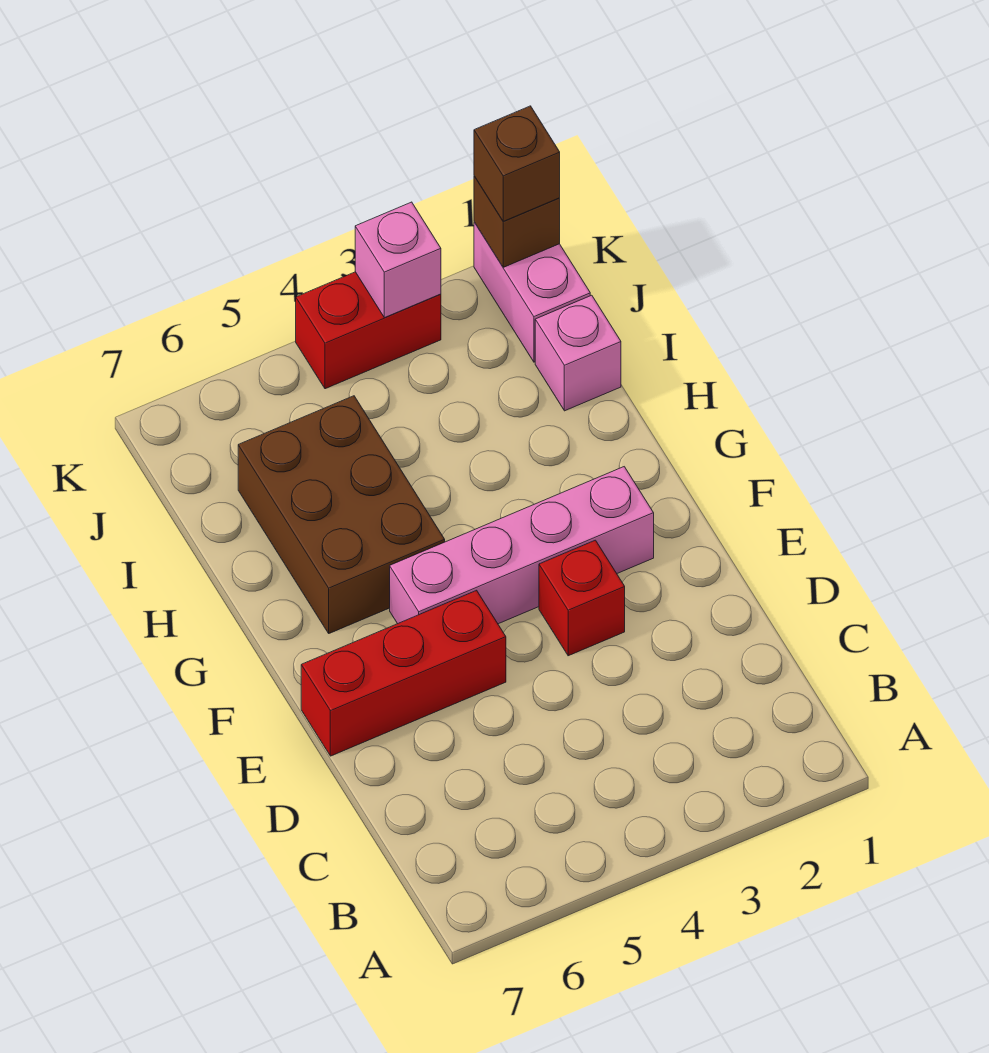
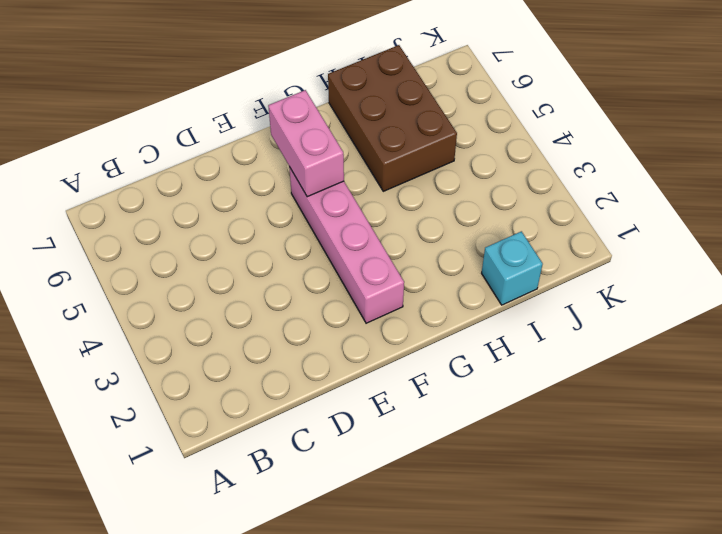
pink 1x2 brick [268,90,344,197] -> pink 1x2 brick turned to [474,222,590,362]
brown 2x3 brick [328,45,457,191] -> brown 2x3 brick turned to [238,396,445,633]
cyan 1x1 brick [482,231,543,305] -> pink 1x1 brick [535,295,621,411]
none -> red 1x1 brick [539,540,625,656]
none -> red 1x3 brick [301,590,506,756]

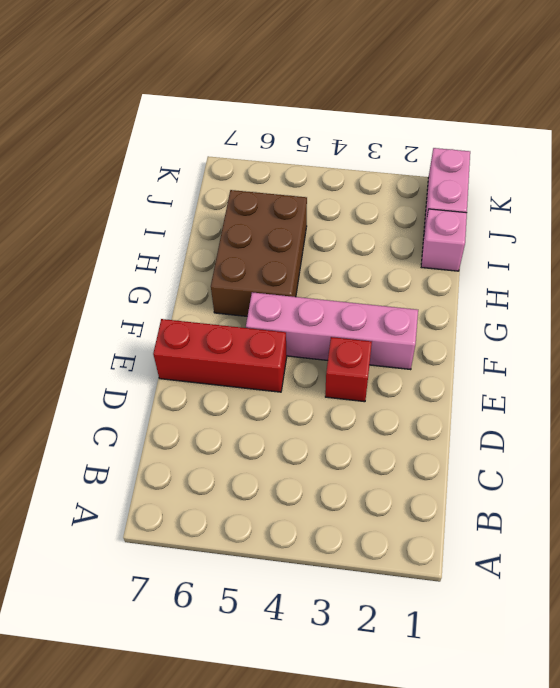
none -> red 1x2 brick [296,272,441,389]
none -> brown 1x1 brick [474,176,560,267]

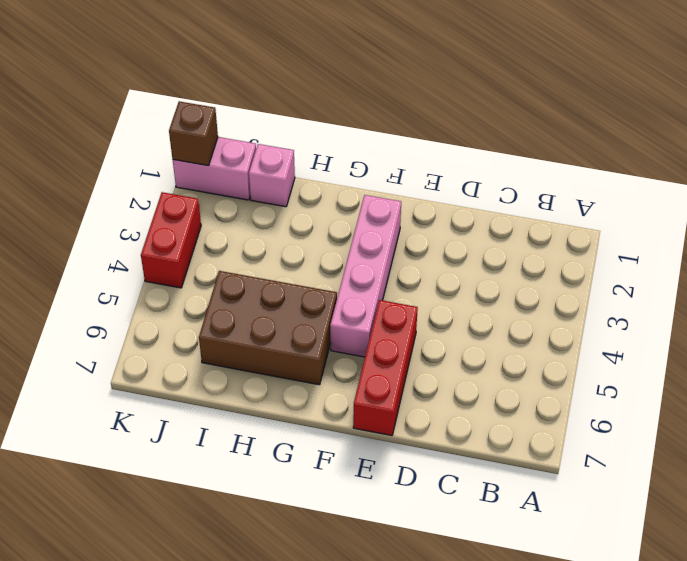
none -> red 1x1 brick [539,540,625,656]
none -> pink 1x1 brick [355,202,441,318]

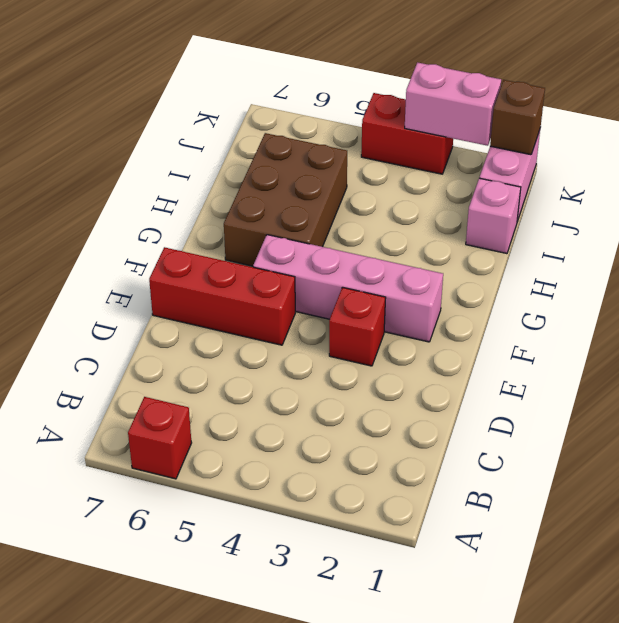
red 1x1 brick [128,397,192,479] -> none
pink 1x2 brick [405,62,501,146] -> pink 1x1 brick [355,202,441,318]
none -> brown 1x1 brick [474,106,560,221]

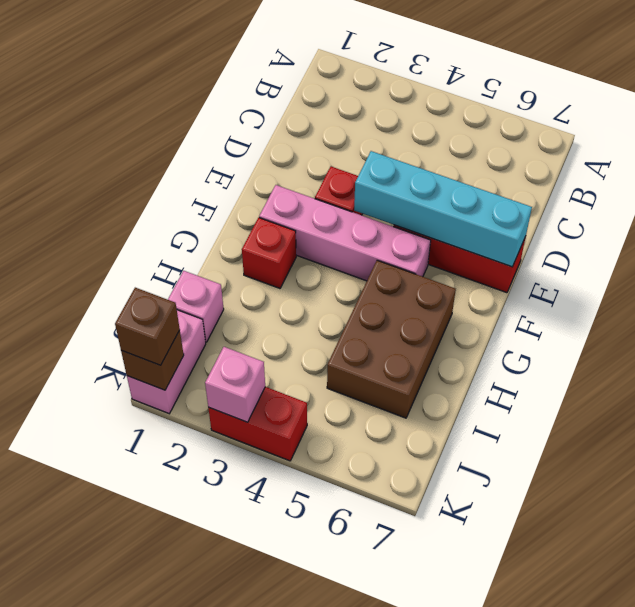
cyan 1x4 brick [354,151,532,267] -> none
red 1x1 brick [242,218,296,288] -> none

